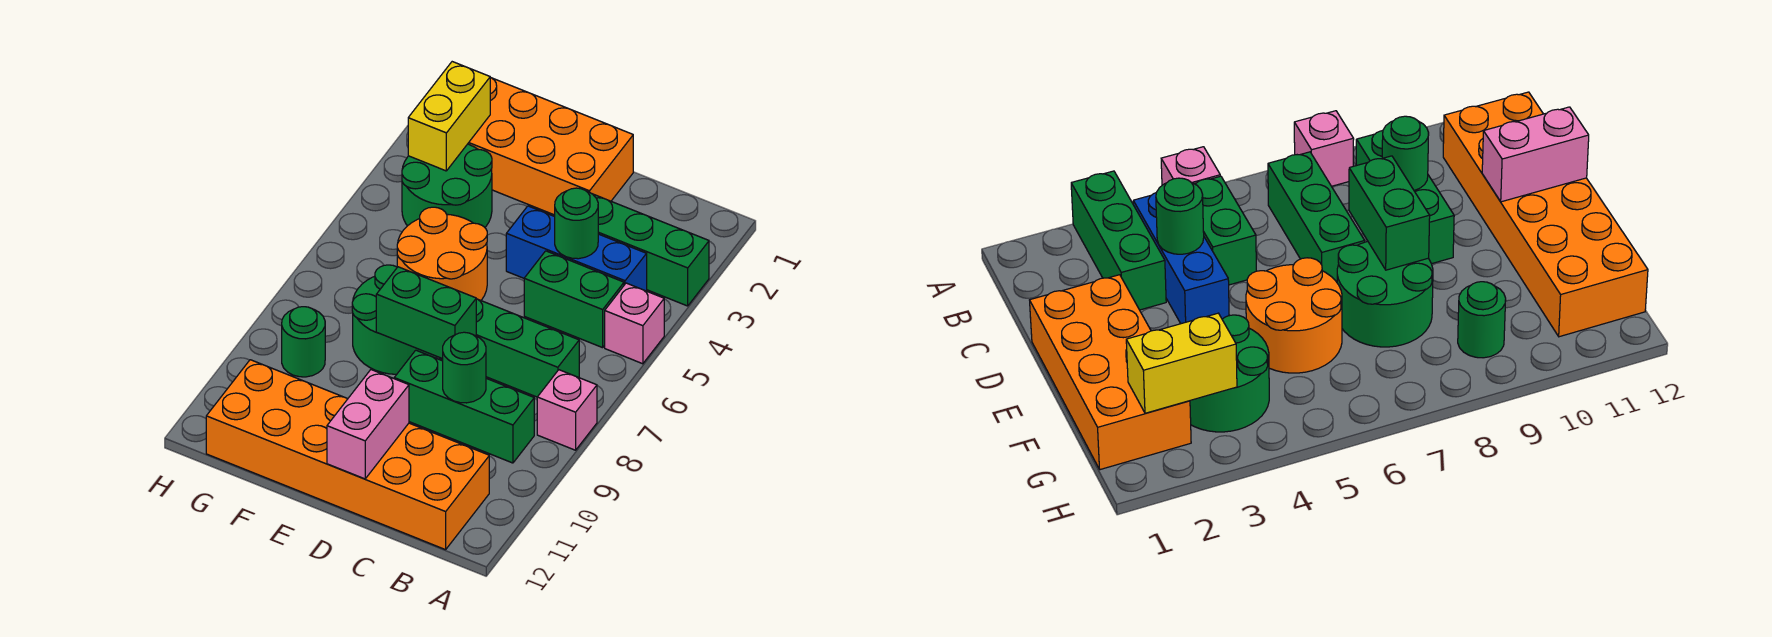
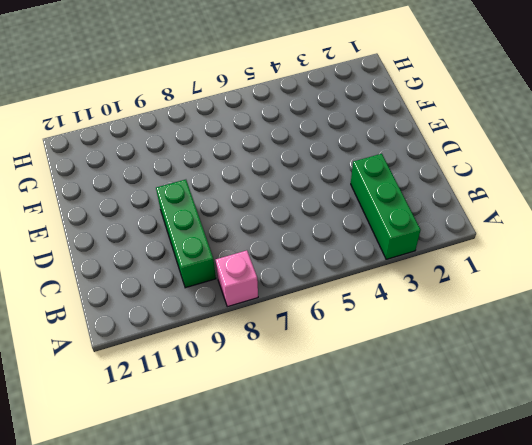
none -> pink 1x1 brick [605,283,664,364]
none -> blue 1x3 brick [506,206,647,291]
none -> green 1x2 brick [524,251,624,348]

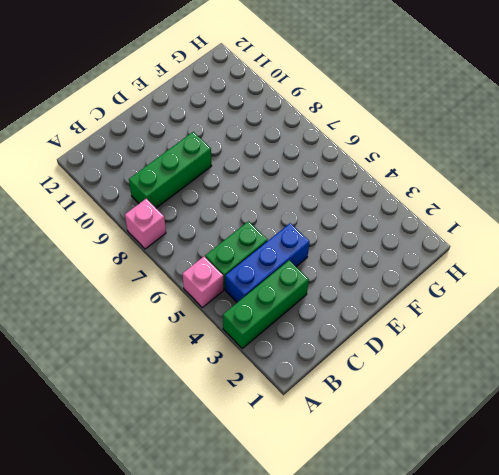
none -> green 1x3 brick [439,299,579,397]
none -> orange 2x6 brick [206,360,489,550]
none -> orange 2x4 brick [468,77,633,215]

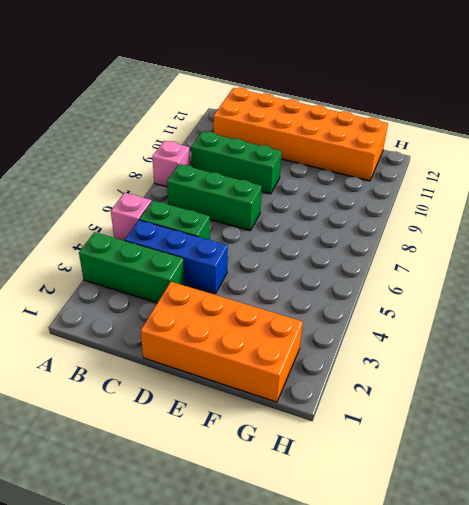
none -> orange 2x2 round brick [397,207,487,300]
none -> green 2x2 round brick [352,265,437,374]
none -> green 2x2 round brick [402,144,492,227]

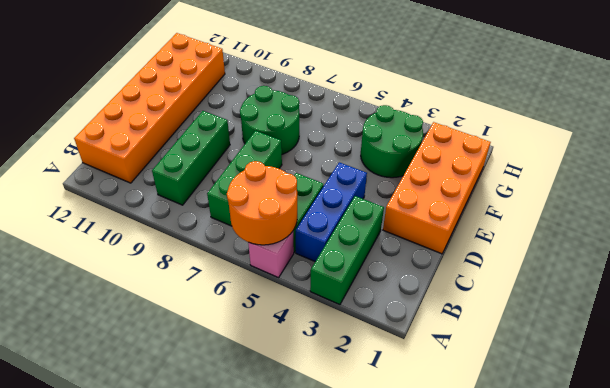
orange 2x2 round brick [227,161,297,245] -> orange 2x2 round brick moved to [397,207,487,300]
none -> pink 1x1 brick [537,370,597,450]
none -> green 1x1 round brick [282,307,325,377]
none -> green 1x1 round brick [555,188,598,259]

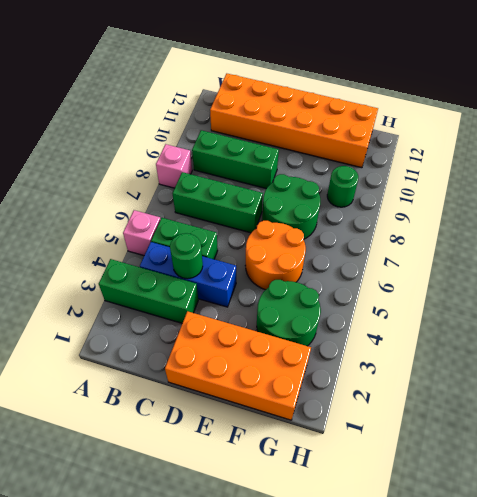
none -> green 1x1 round brick [443,332,486,403]
none -> green 1x2 brick [376,267,476,359]
none -> pink 1x2 brick [327,370,409,479]

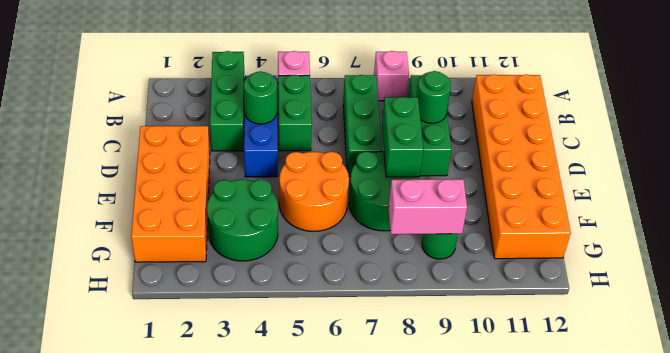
pink 1x2 brick [388,179,467,234] -> pink 1x2 brick moved to [327,370,409,479]
none -> yellow 1x2 brick [408,62,490,171]

